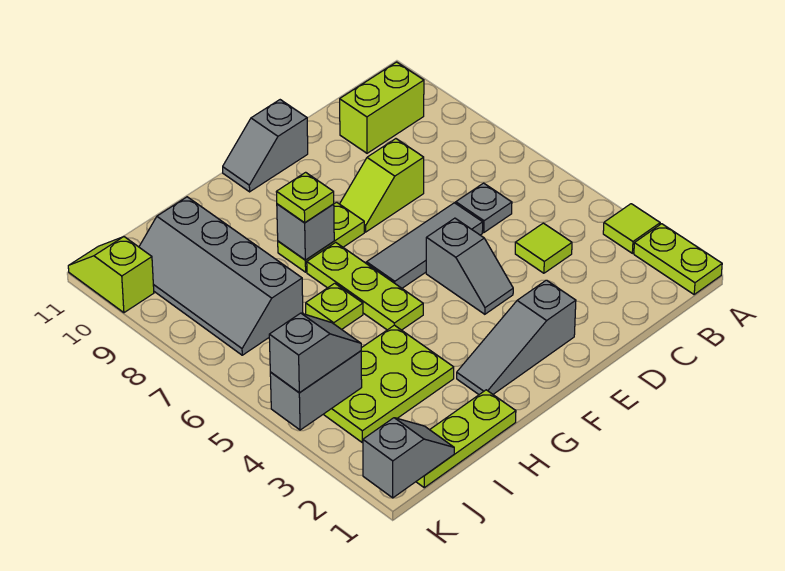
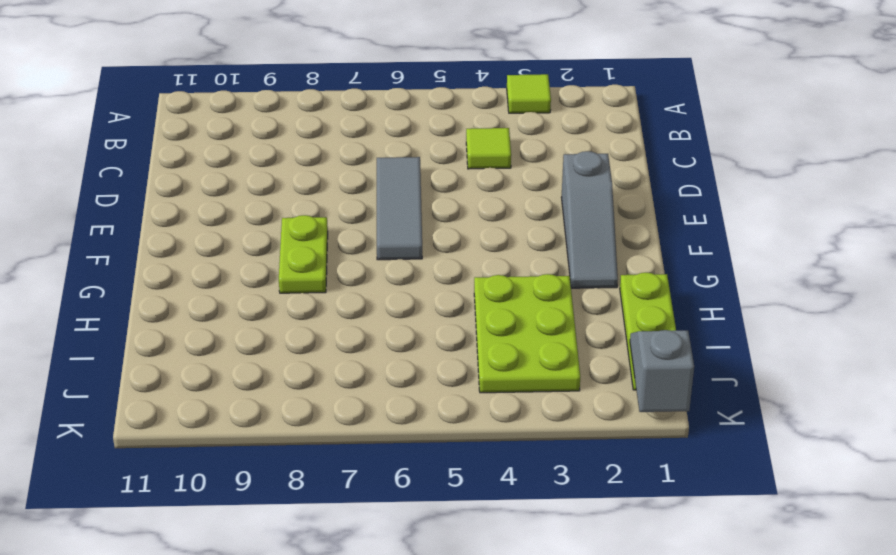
none -> lime 1x2 plate [634,224,722,294]
none -> lime 1x2 brick [340,62,424,153]
none -> grey 1x1 plate [456,183,512,233]

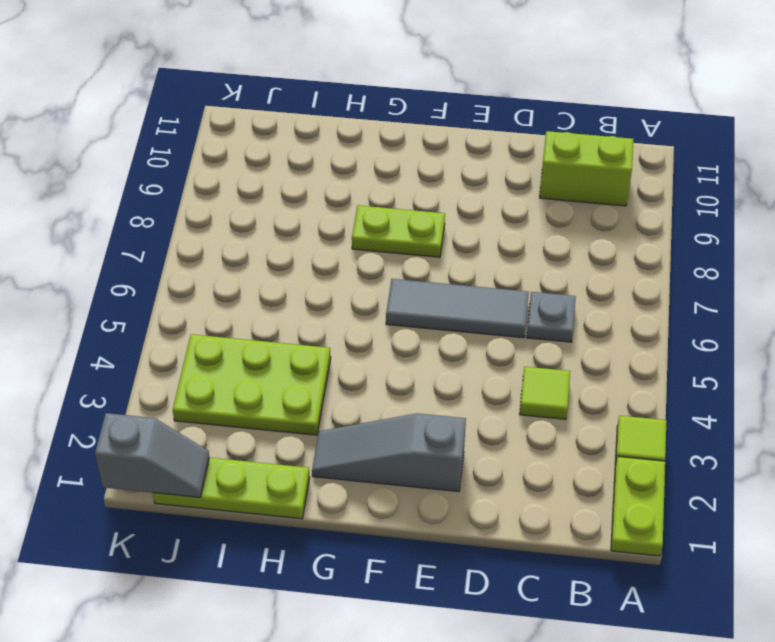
none -> lime 1x2 slope [340,139,424,232]
none -> grey 1x2 slope [426,218,513,314]
none -> grey 1x2 slope [223,100,308,192]

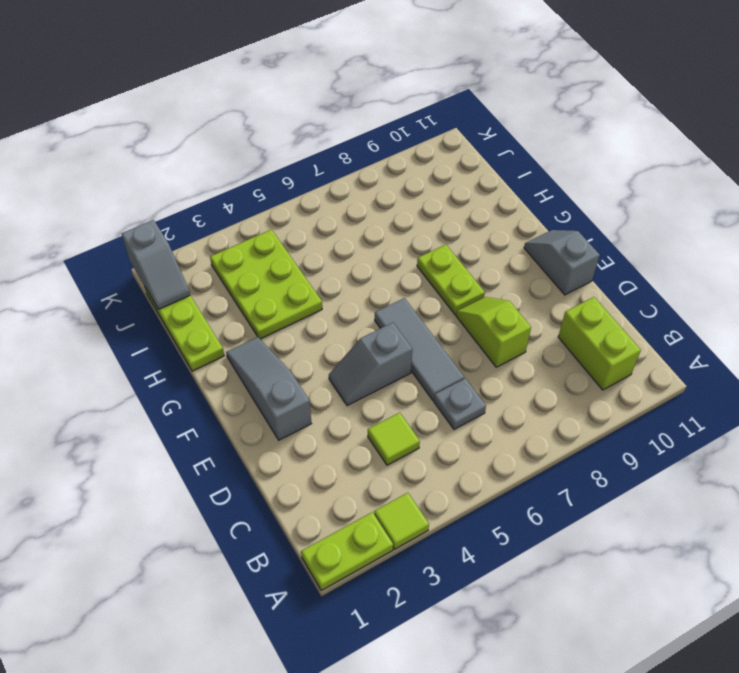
none -> lime 1x3 plate [307,242,423,330]
none -> lime 1x1 plate [306,283,363,329]
none -> grey 2x4 slope [139,197,303,355]

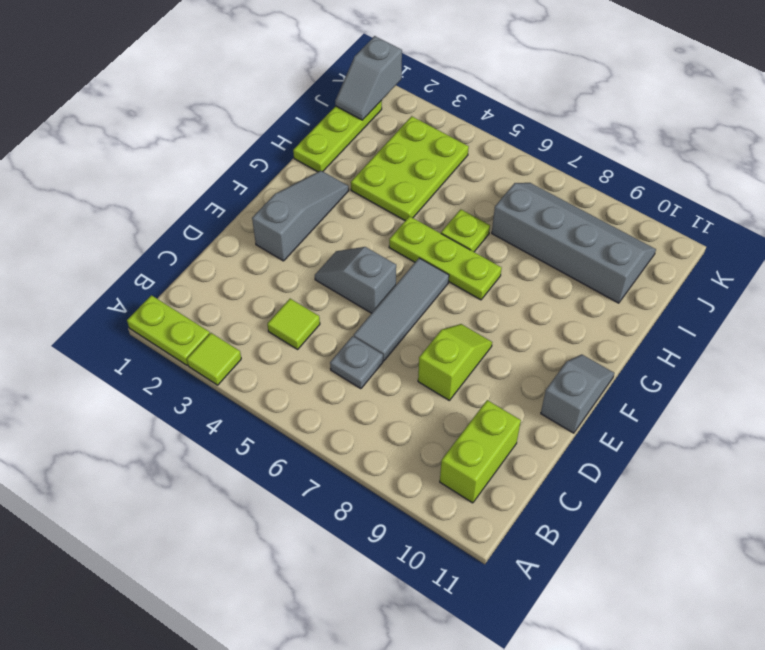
none -> lime 1x2 plate [278,202,364,272]
none -> lime 1x2 slope [68,237,154,313]
none -> grey 1x1 brick [277,204,334,260]

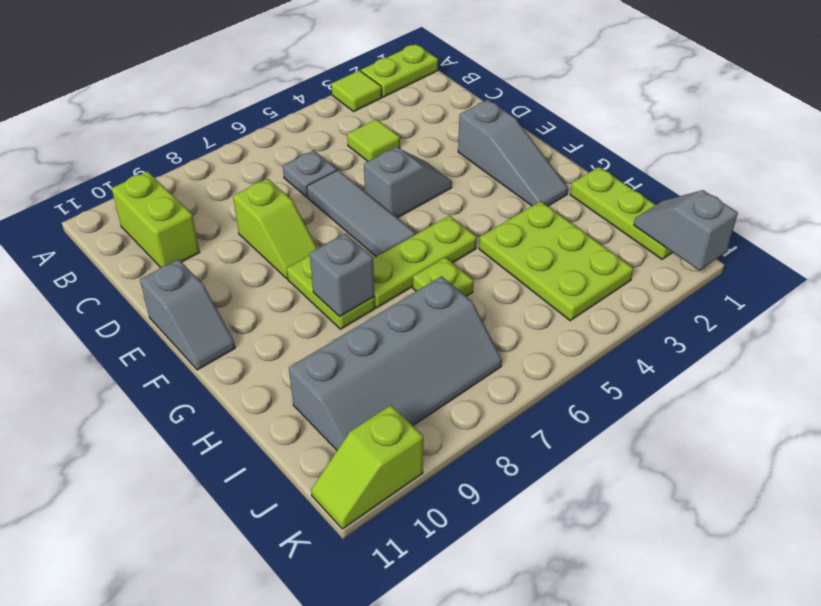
none -> grey 1x2 brick [270,351,362,430]
none -> lime 1x1 plate [277,172,334,223]
none -> grey 1x2 slope [269,313,361,393]

